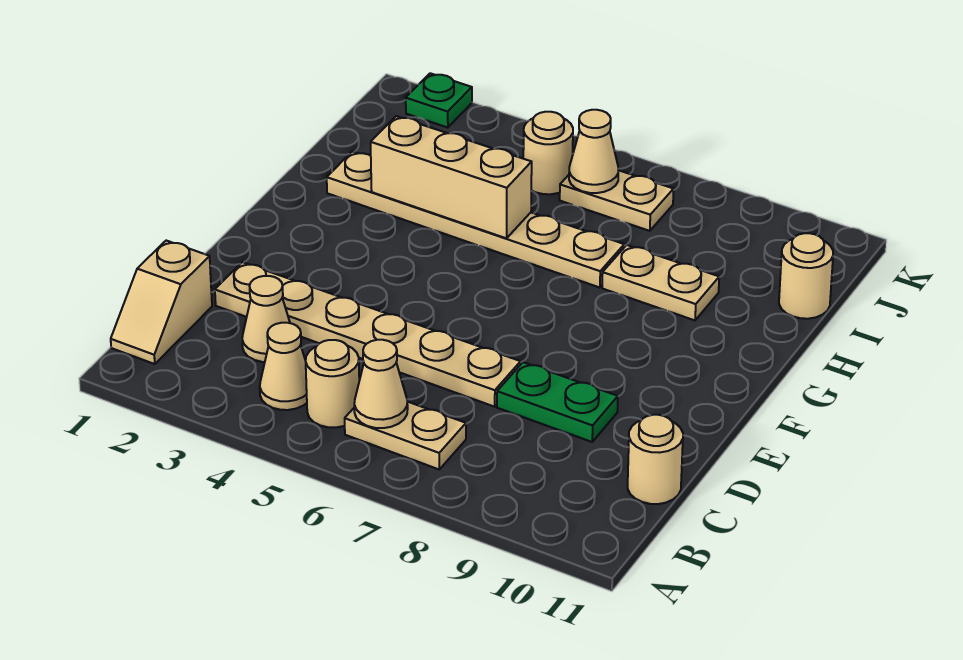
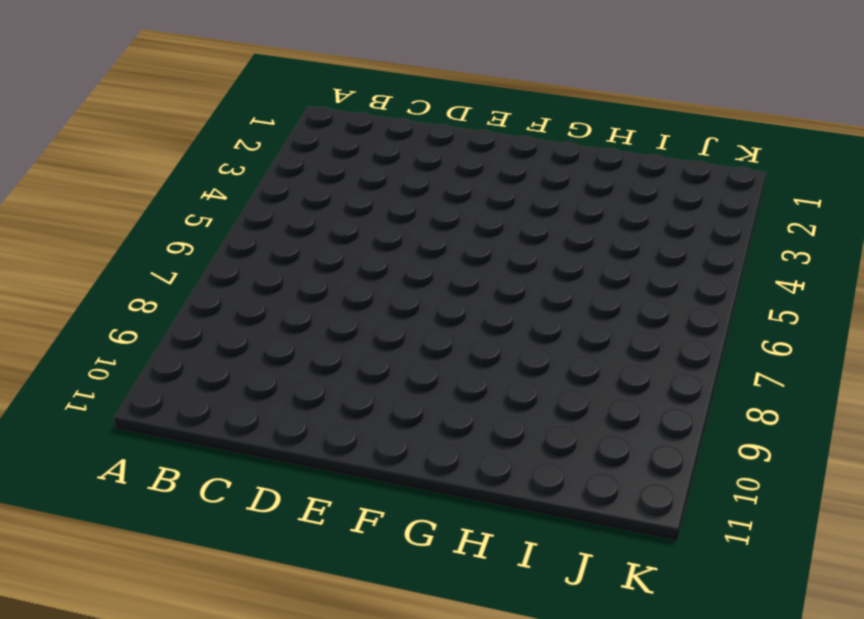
none -> tan 1x2 slope [111,241,212,364]
none -> tan 1x1 cone [260,323,307,410]
none -> tan 1x1 round brick [306,340,359,428]

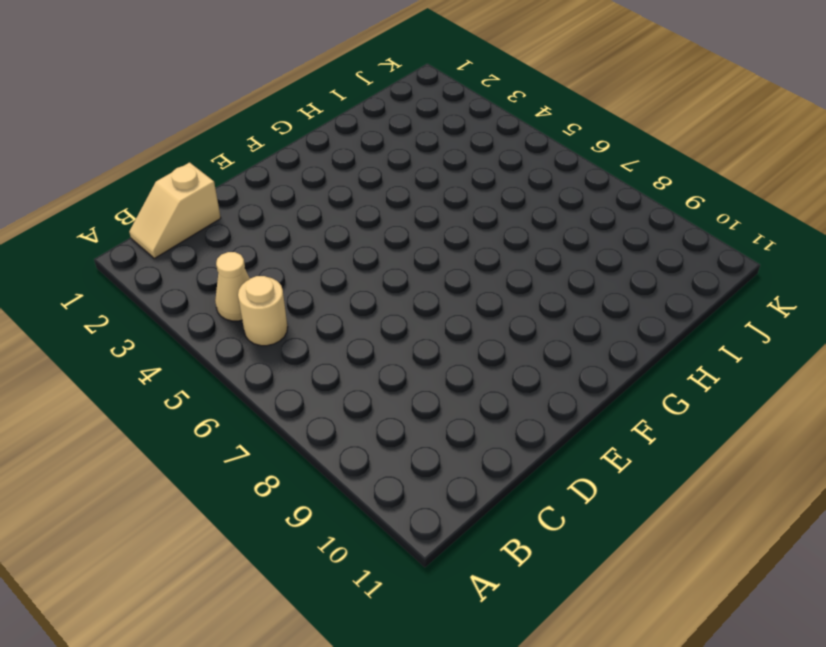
none -> tan 1x2 plate [345,402,466,469]
none -> tan 1x1 cone [242,276,290,362]
none -> tan 1x1 round brick [628,415,683,504]

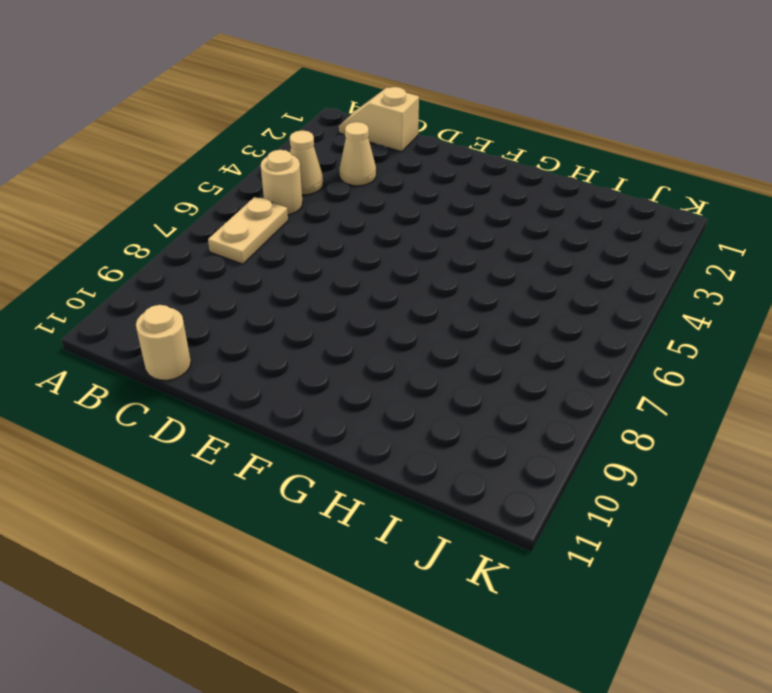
none -> tan 1x6 plate [215,262,521,407]
none -> green 1x2 plate [497,362,618,442]
none -> tan 1x6 plate [327,152,624,288]

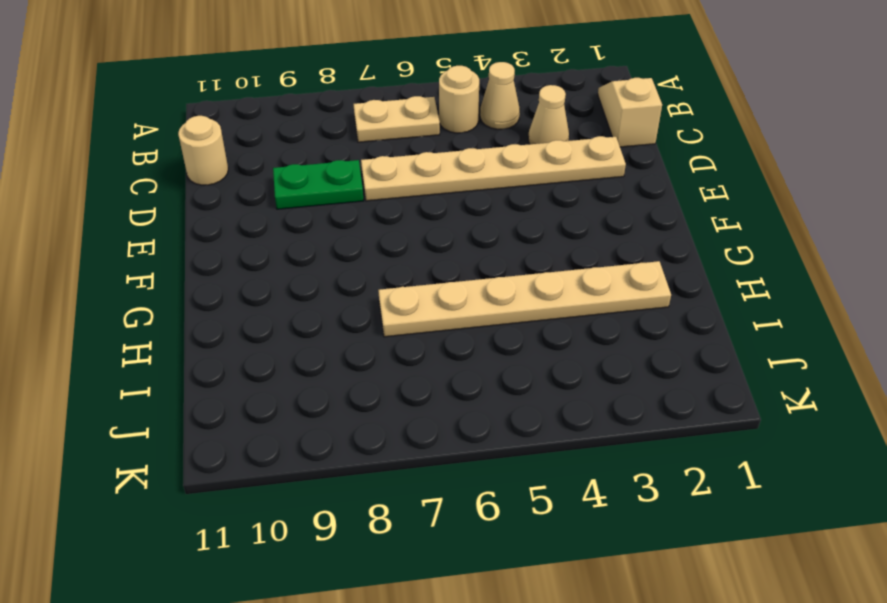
none -> tan 1x2 plate [602,245,719,320]
none -> tan 1x1 round brick [779,233,833,319]
none -> tan 1x1 round brick [523,112,573,194]

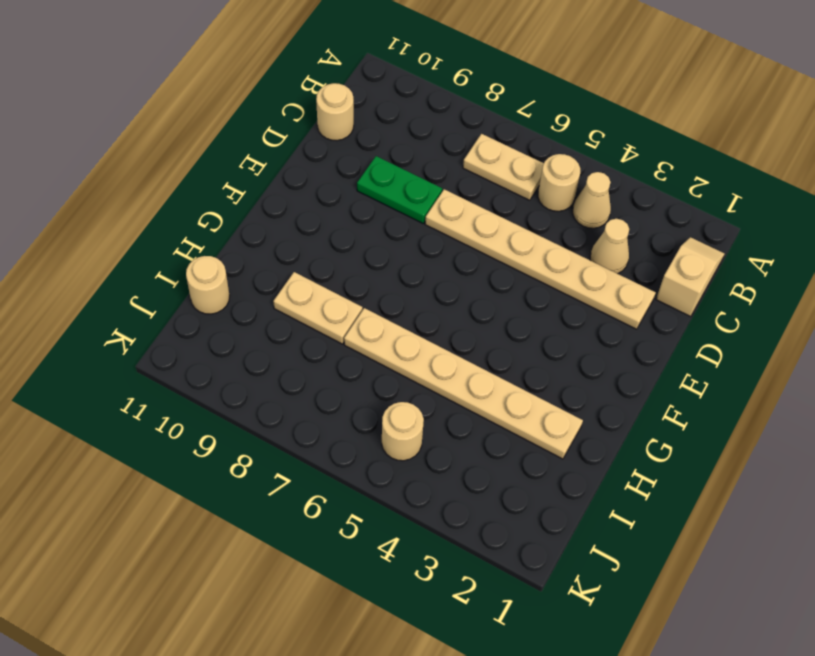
none -> tan 1x2 plate [560,170,674,231]
none -> green 1x1 plate [406,73,472,128]
none -> tan 1x1 cone [354,340,408,428]

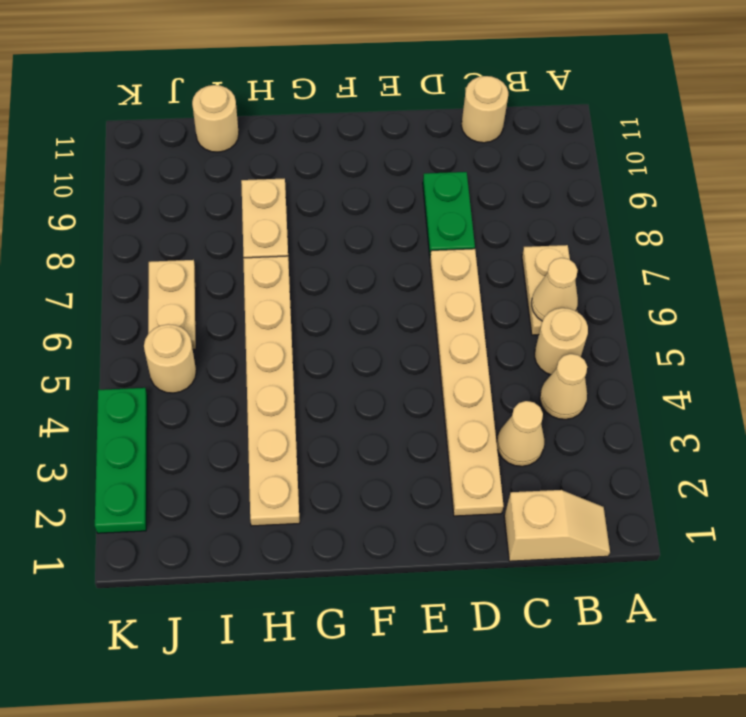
green 1x3 plate [95,388,147,533] -> green 1x1 plate [406,73,472,128]
none -> tan 1x3 brick [371,116,532,238]
none -> tan 1x1 cone [569,110,619,193]

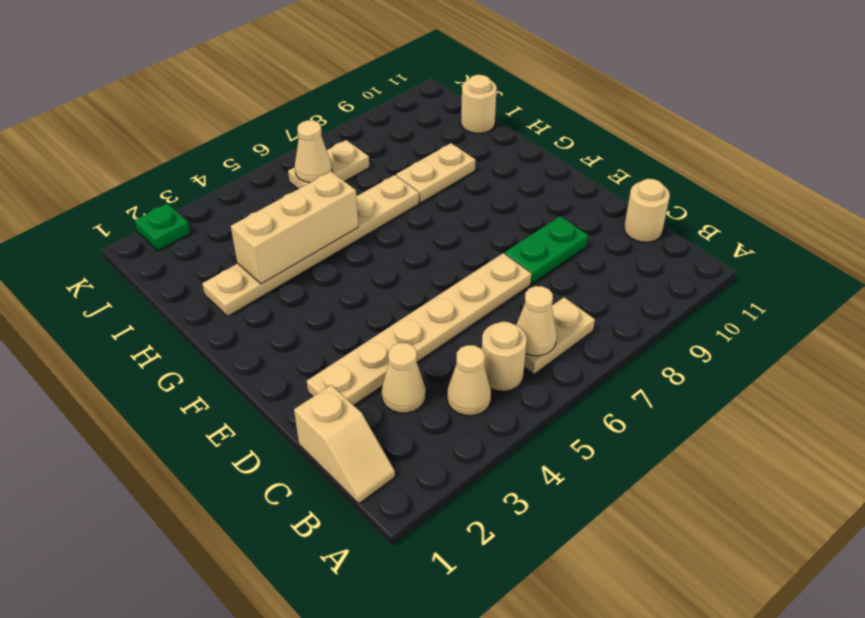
none -> tan 1x1 round brick [523,112,573,194]

